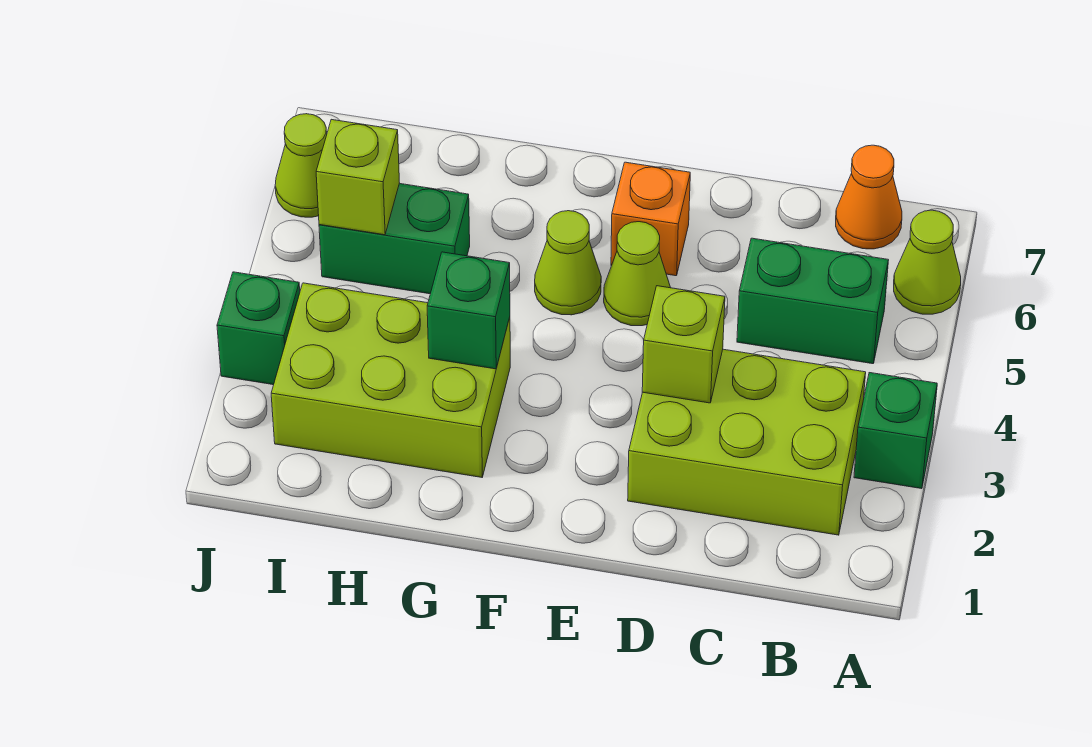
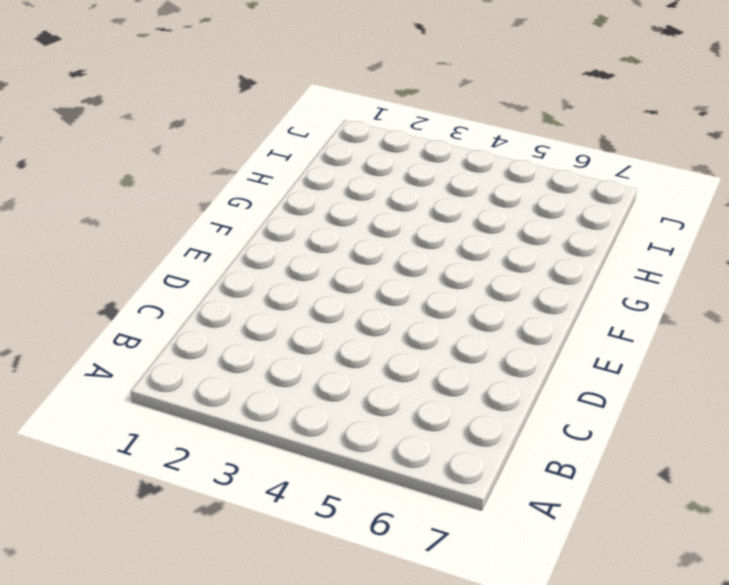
none -> green 1x1 brick [854,373,937,489]
none -> lime 1x1 cone [894,210,961,314]
none -> lime 2x3 brick [628,349,866,535]

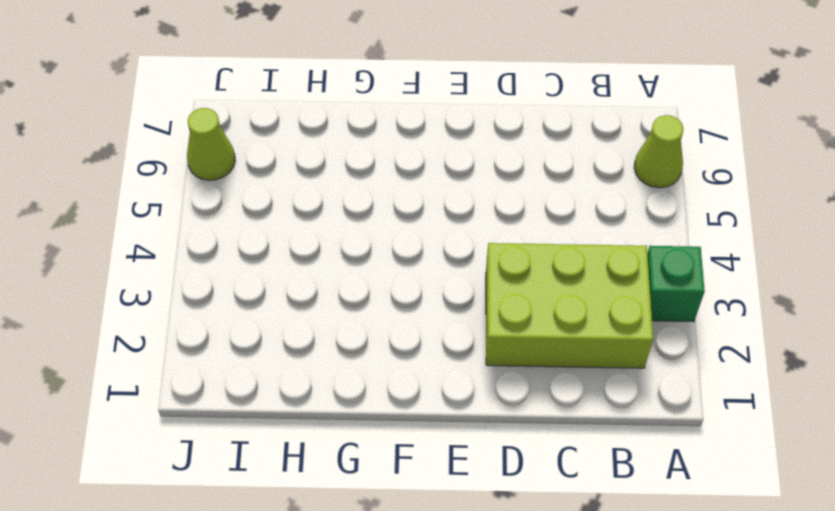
none -> green 1x2 brick [737,238,888,364]
none -> orange 1x1 cone [836,145,902,249]
none -> lime 1x1 cone [604,222,671,326]

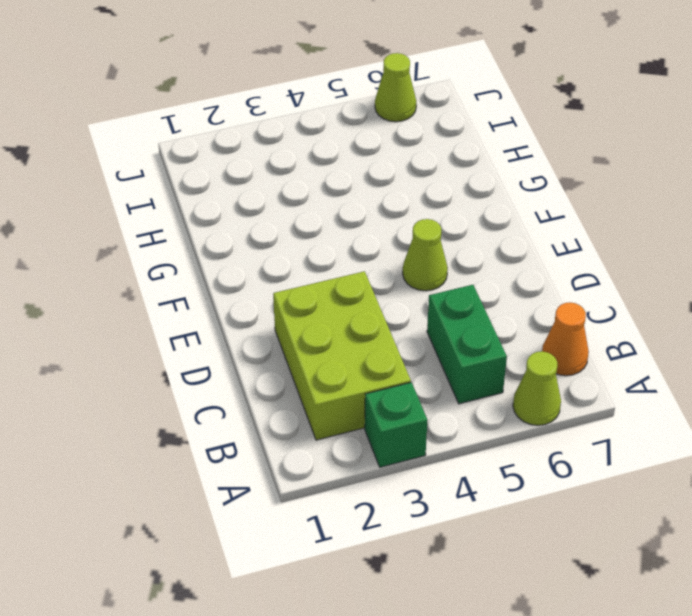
none -> orange 1x1 brick [611,162,690,276]
none -> lime 1x1 cone [535,211,601,315]
none -> lime 2x3 brick [271,283,510,477]

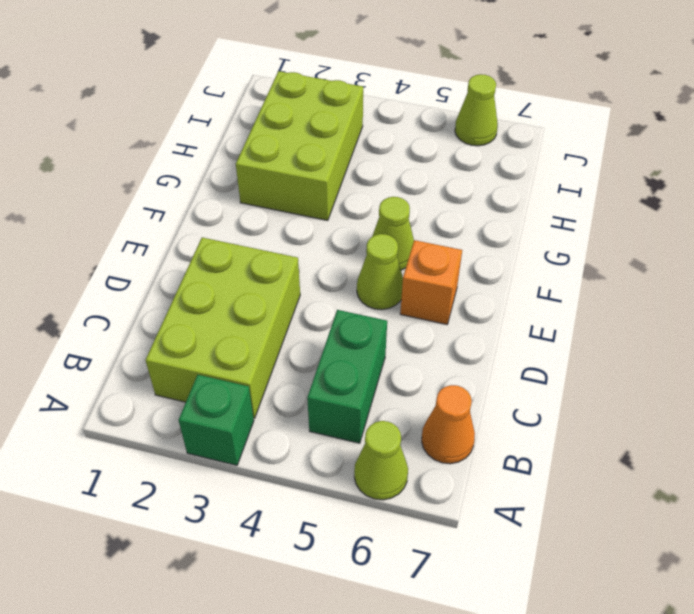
none -> green 1x2 brick [319,183,470,294]
none -> green 1x1 brick [217,272,300,385]
none -> lime 1x1 brick [642,286,725,403]

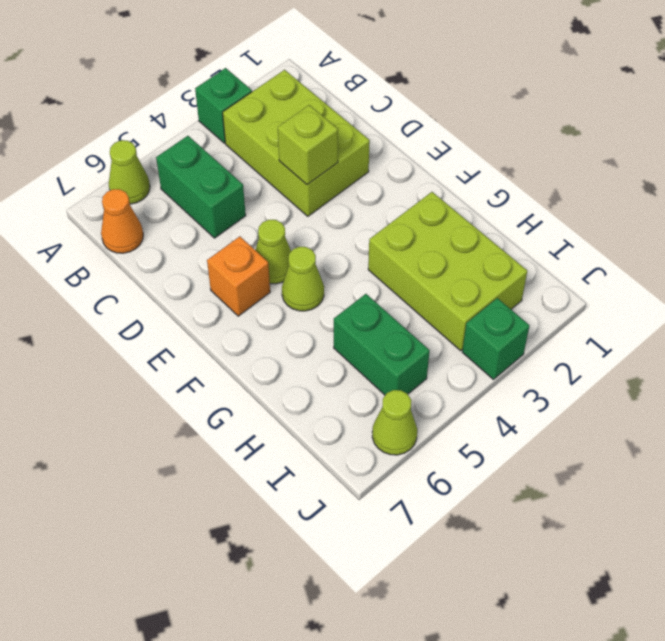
none -> green 1x1 brick [427,252,510,369]
none -> lime 1x1 brick [316,119,399,235]

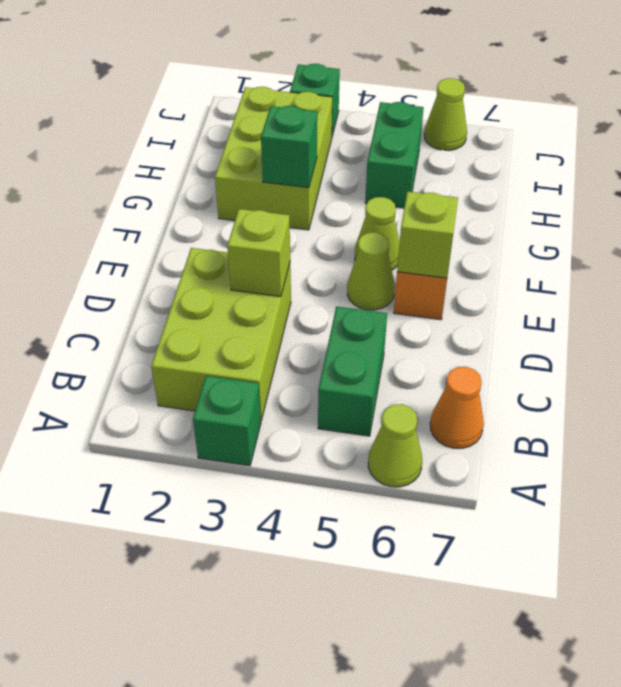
lime 1x1 brick [397,192,458,278] -> lime 1x1 brick moved to [316,119,399,235]

